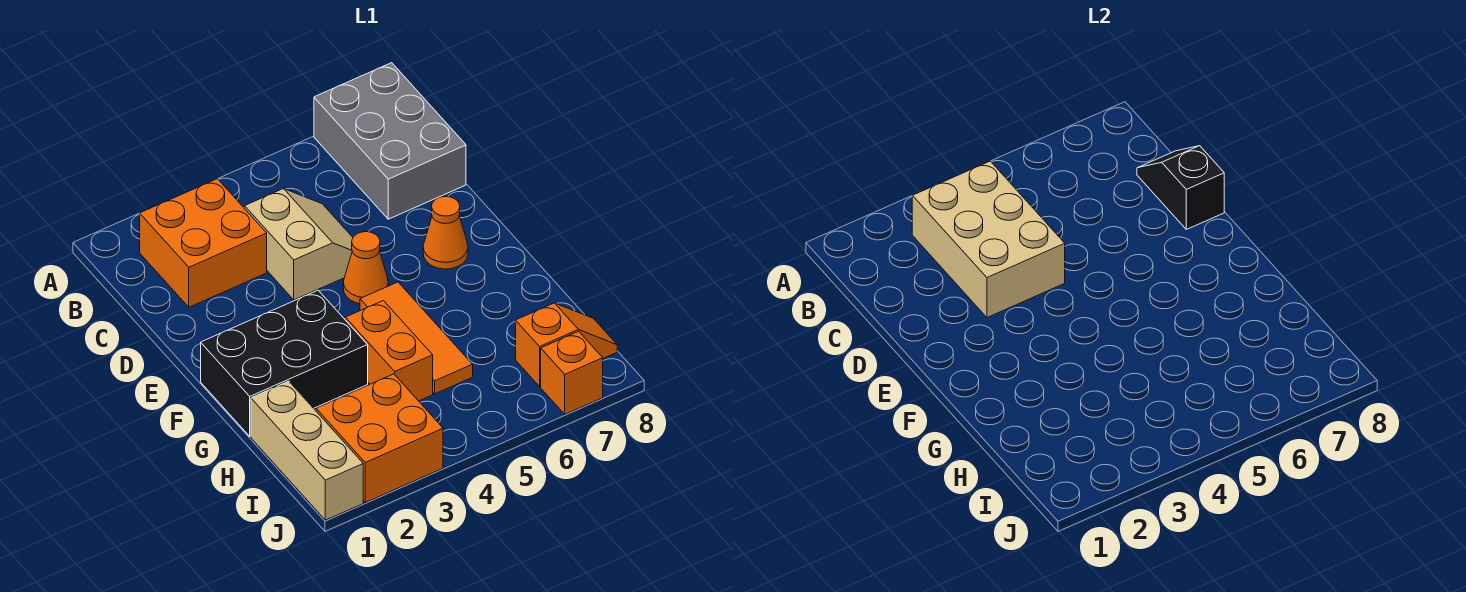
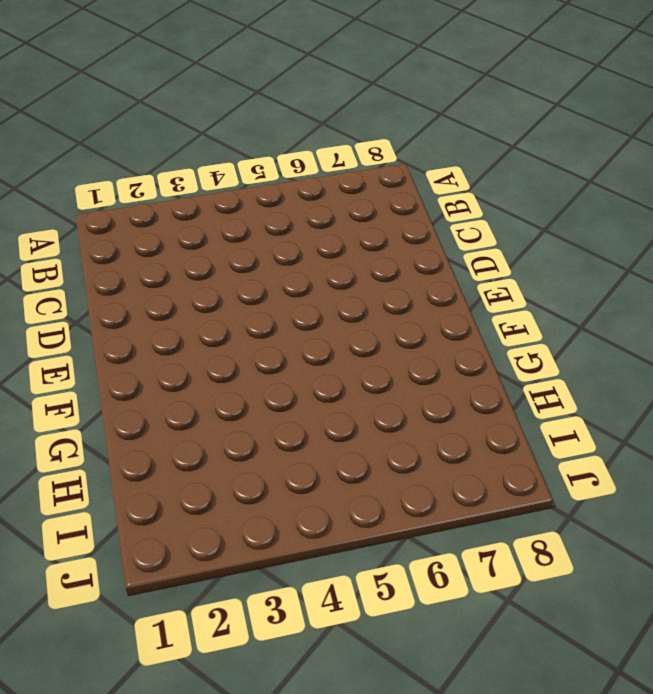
none -> grey 2x3 brick [314,63,466,219]
none -> orange 2x2 brick [140,179,267,307]
none -> tan 2x2 slope [245,189,353,300]

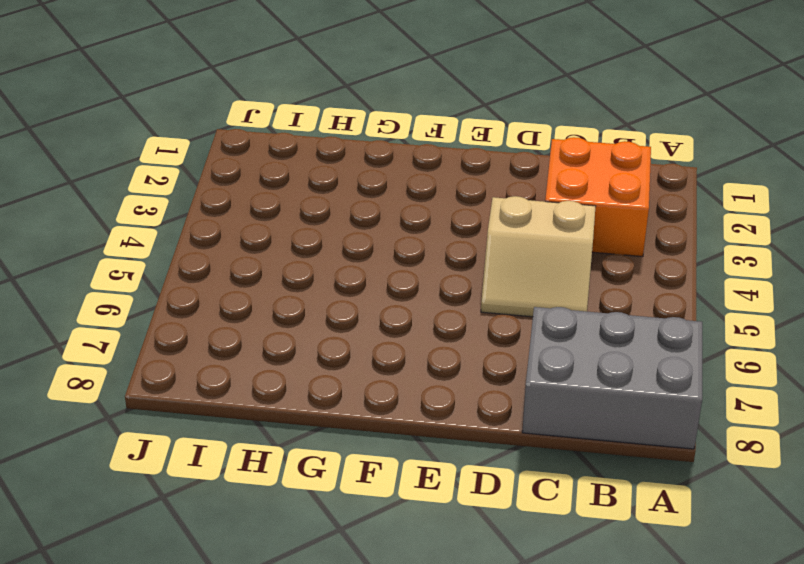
none -> orange 1x1 cone [343,232,388,304]
none -> orange 1x1 cone [423,196,468,269]
none -> black 2x3 brick [201,290,368,436]

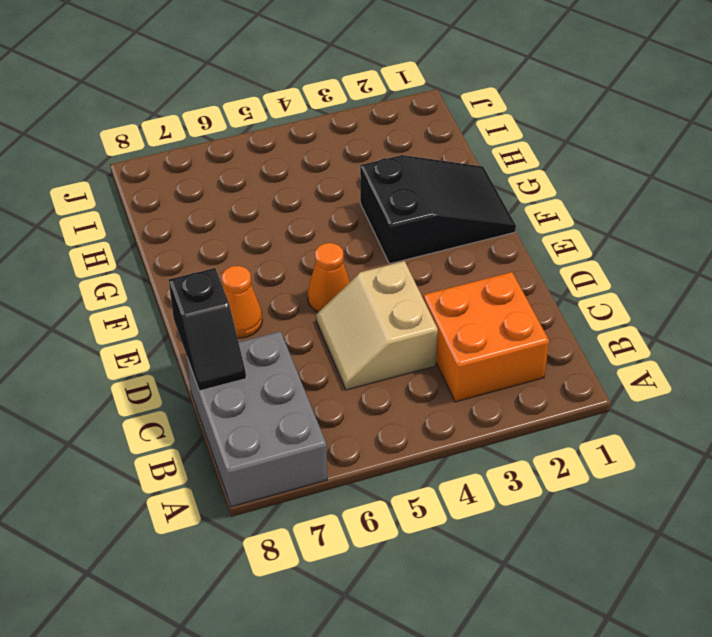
black 2x3 slope [360,155,516,264] -> black 2x3 brick [201,290,368,436]
none -> orange 1x3 tile [360,282,473,394]
none -> orange 1x2 brick [345,301,433,401]
none -> tan 1x3 brick [251,381,363,520]

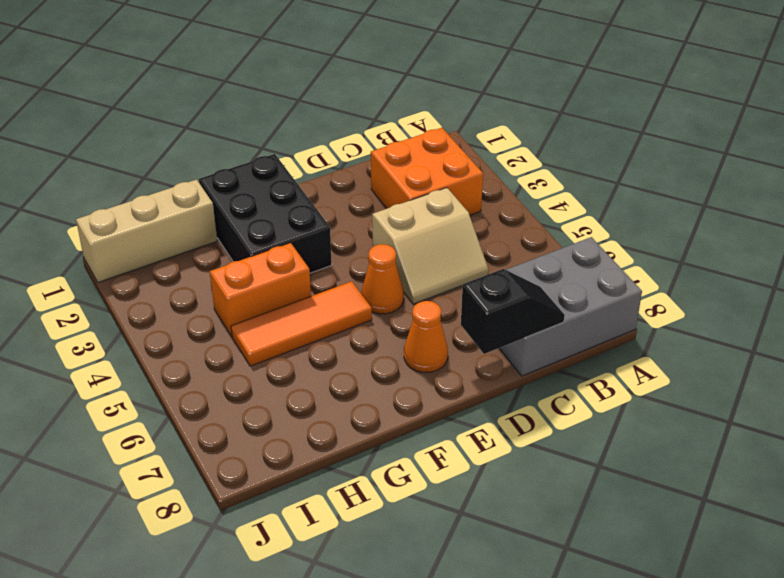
none -> orange 2x2 brick [316,374,443,502]
none -> orange 1x2 slope [516,303,617,386]
none -> orange 1x1 brick [541,331,603,414]

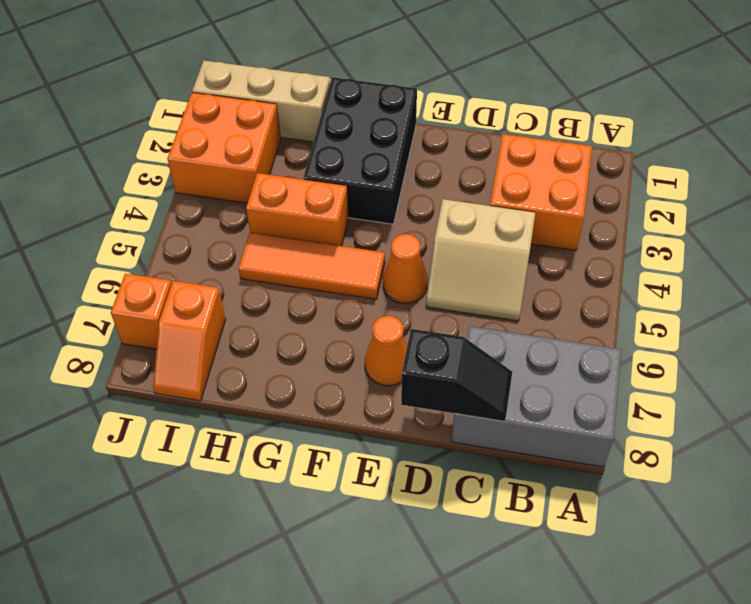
none -> tan 2x3 brick [912,161,1065,318]

